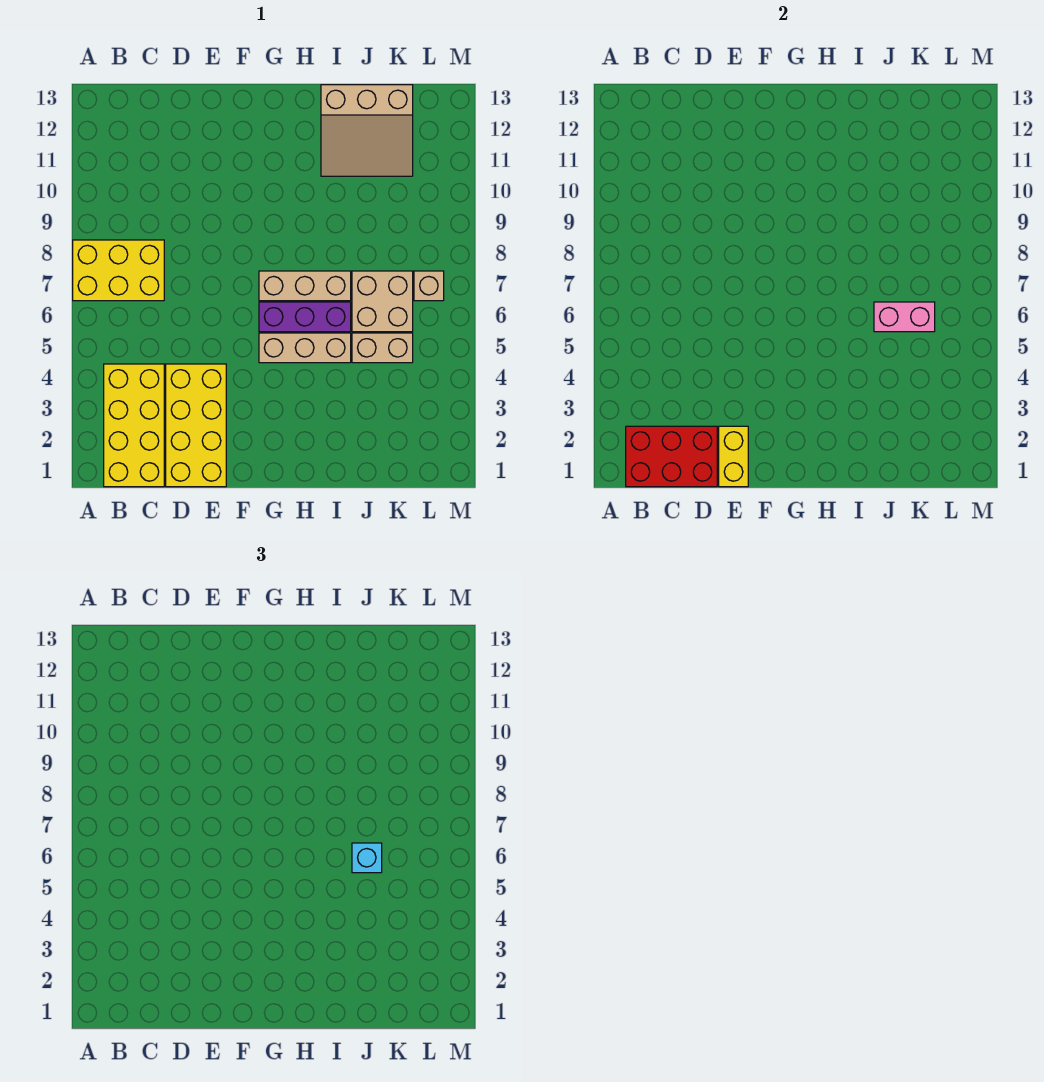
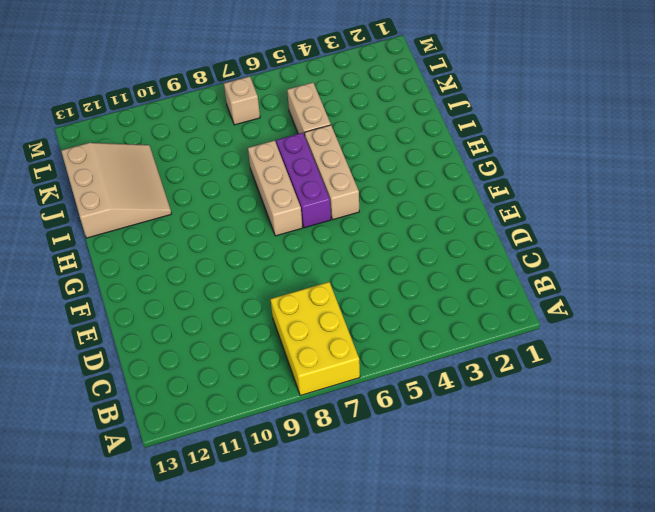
none -> yellow 2x4 brick [104,364,164,487]
none -> yellow 2x4 brick [166,364,226,487]
none -> tan 2x2 brick [352,271,413,332]

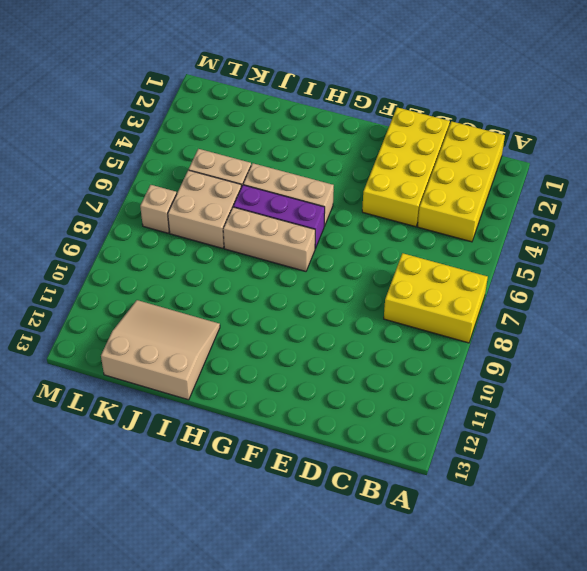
none -> red 2x3 brick [626,426,717,487]
none -> yellow 1x2 brick [719,426,748,487]
none -> pink 1x2 brick [874,302,935,332]

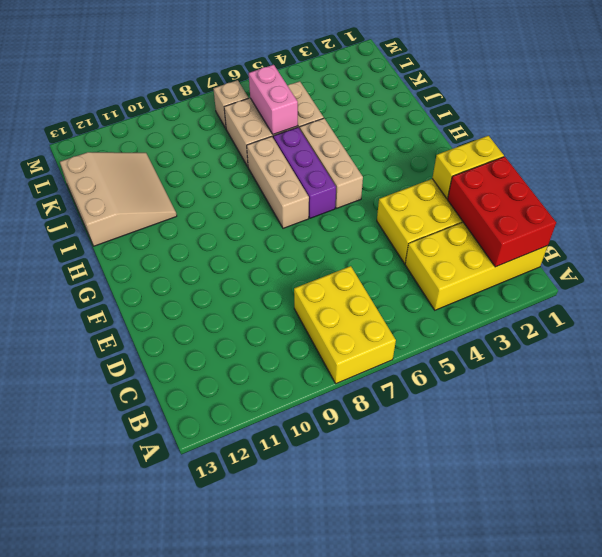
none -> cyan 1x1 brick [352,843,382,873]

